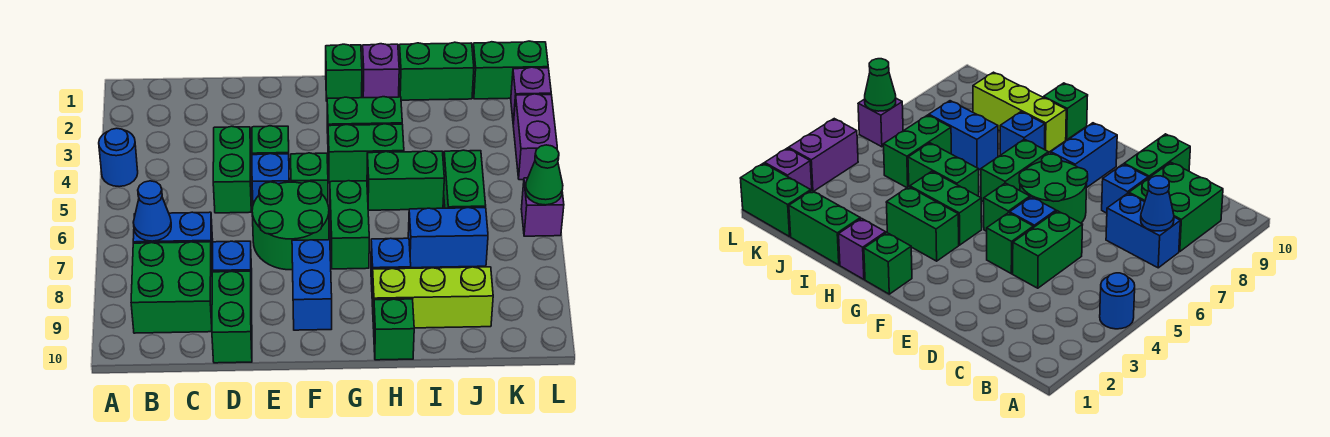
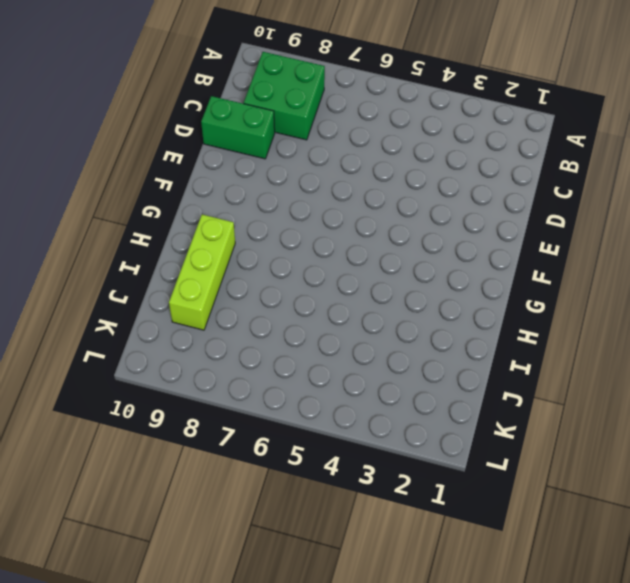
none -> blue 1x1 round brick [99,128,138,187]
none -> blue 1x2 brick [133,212,213,269]
none -> green 1x2 brick [213,126,251,213]

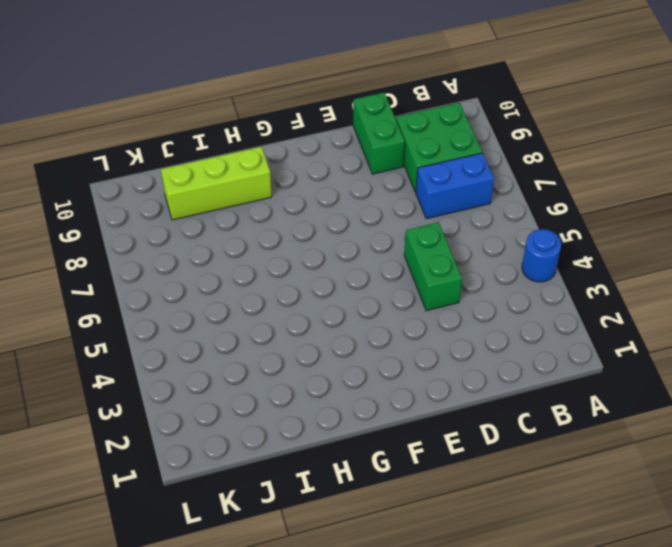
none -> blue 1x1 brick [212,241,252,295]
none -> green 1x1 brick [252,126,289,155]
none -> blue 1x1 brick [252,154,289,204]

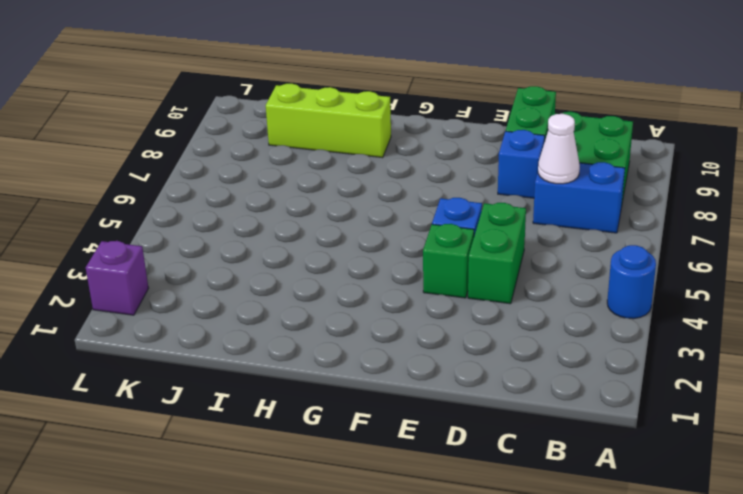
white 1x1 cone [538,114,580,184] -> none
none -> green 2x2 round brick [252,181,329,270]
none -> green 1x1 brick [291,153,328,203]
none -> blue 1x2 brick [292,240,332,330]

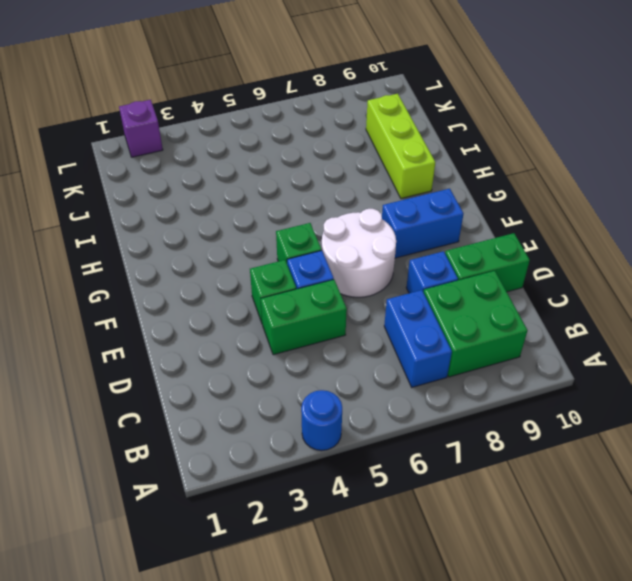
white 2x2 round brick [322,209,396,297] -> green 2x2 round brick [252,181,329,270]
none -> green 1x1 brick [326,44,362,101]
none -> green 1x2 brick [327,97,402,133]
none -> green 1x2 brick [328,124,404,183]

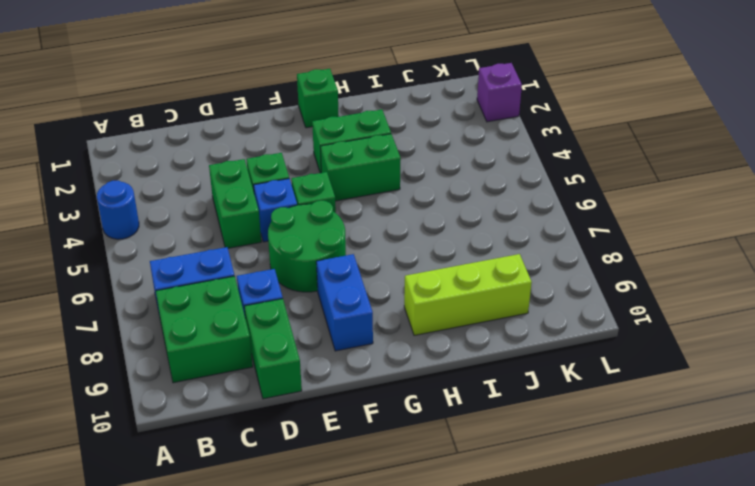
none -> green 1x2 brick [330,181,369,269]
none -> purple 1x1 brick [362,44,399,98]
none -> green 1x2 brick [367,151,444,210]

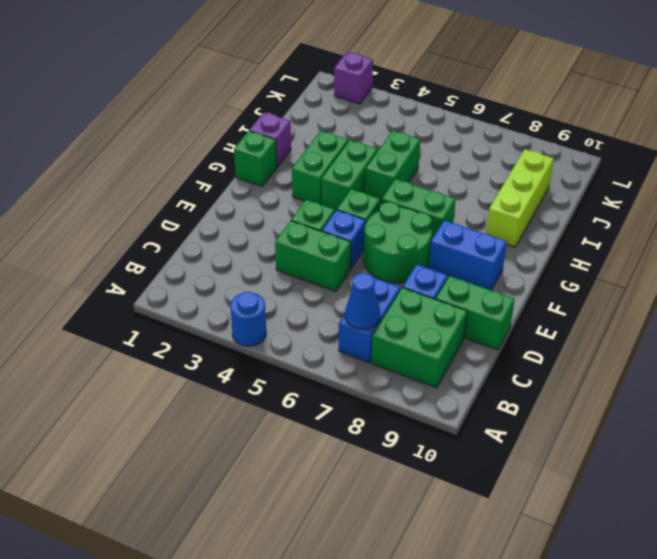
none -> blue 1x1 brick [371,238,411,284]
none -> green 1x1 brick [373,299,414,360]
none -> green 1x2 brick [399,42,474,100]

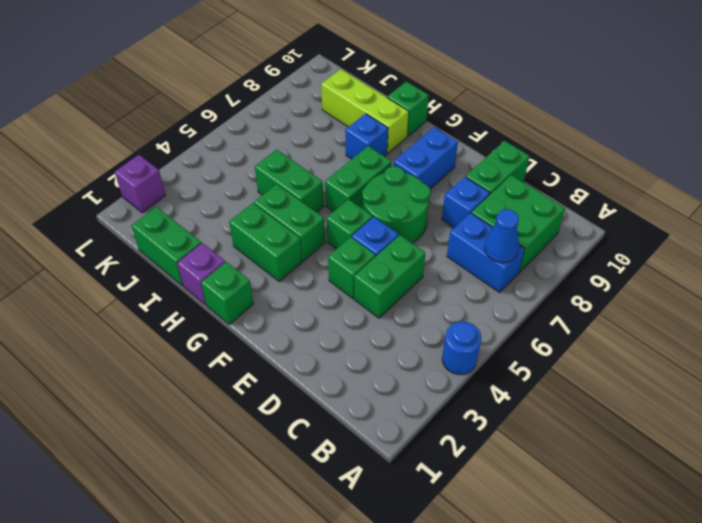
none -> blue 1x2 brick [408,208,488,268]
none -> green 1x2 brick [444,150,486,208]
none -> green 1x2 brick [473,41,548,99]

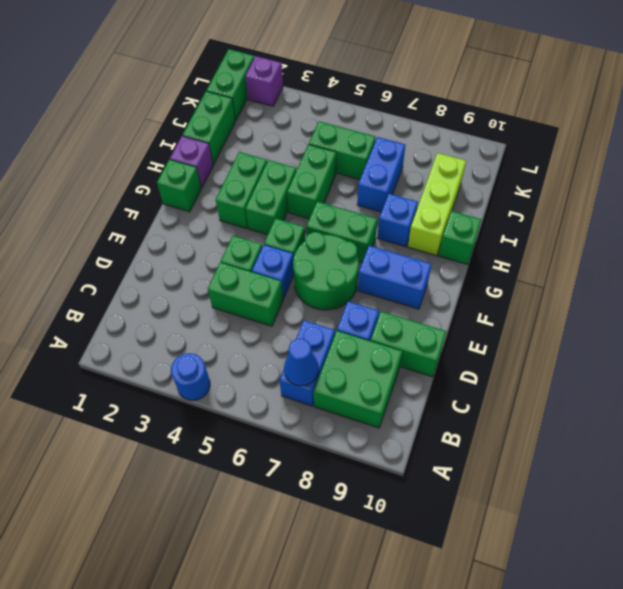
none -> purple 1x2 brick [513,94,557,180]
none -> purple 1x1 brick [521,178,564,236]
none -> green 1x1 cone [525,145,563,205]

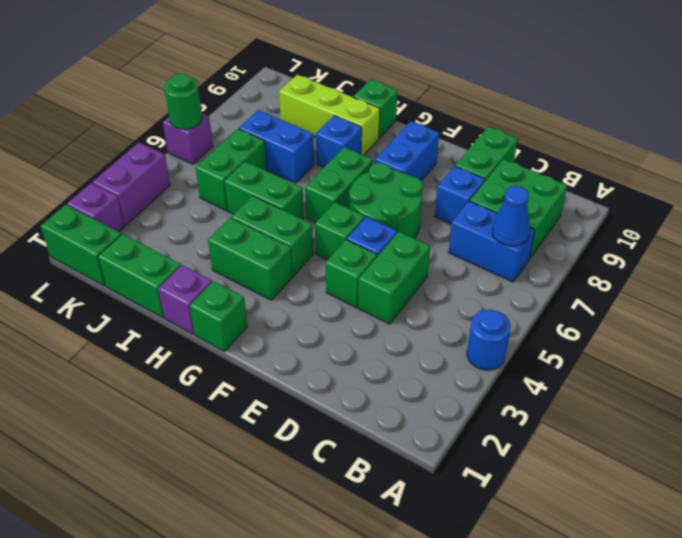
green 1x1 round brick [164,73,202,129] -> green 1x1 cone [525,145,563,205]

